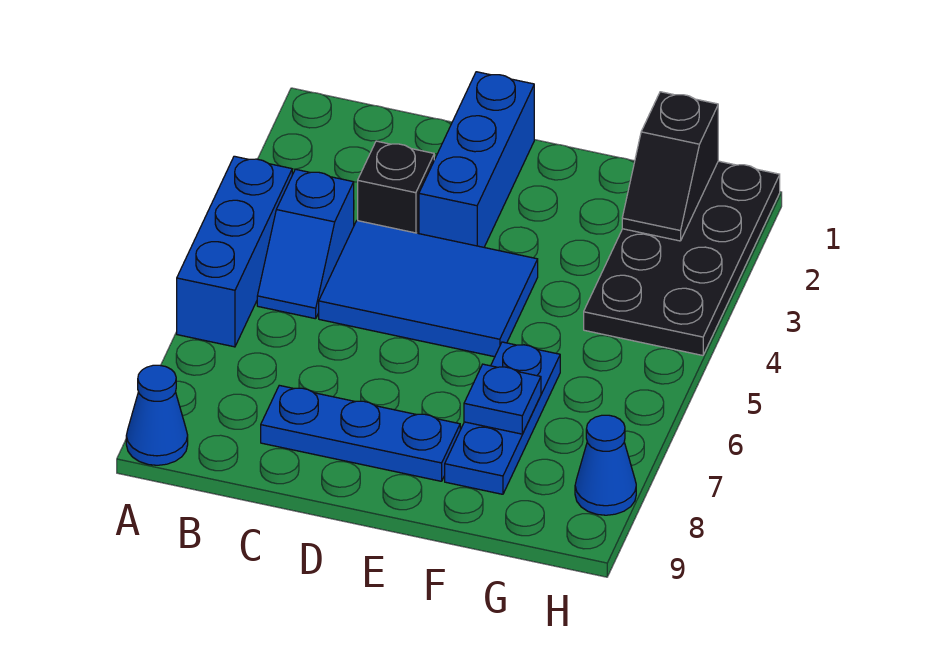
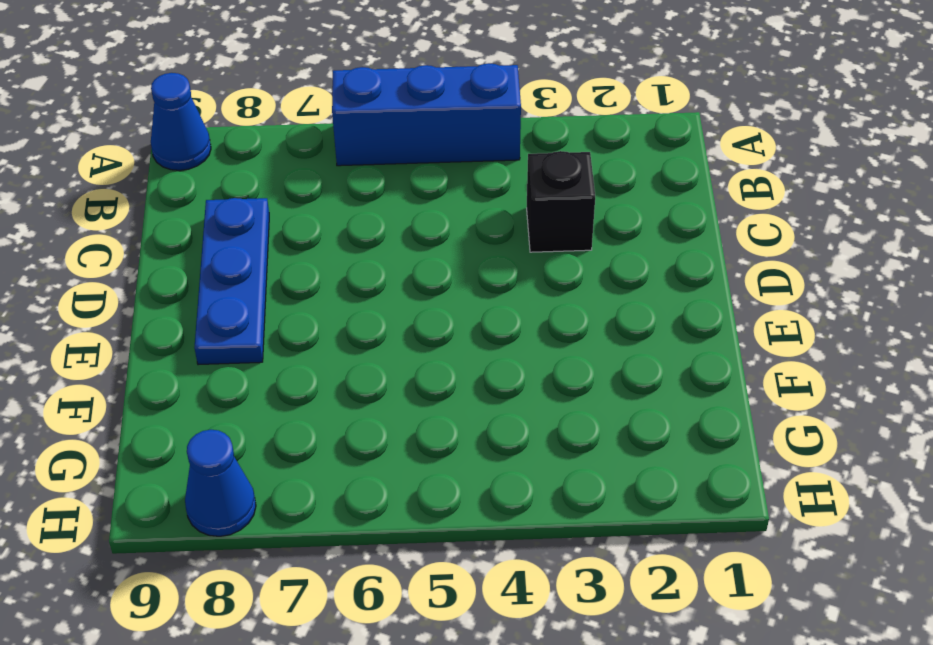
none -> blue 1x2 slope [257,169,354,319]
none -> blue 2x3 tile [319,221,538,357]
none -> blue 1x3 brick [419,72,534,247]

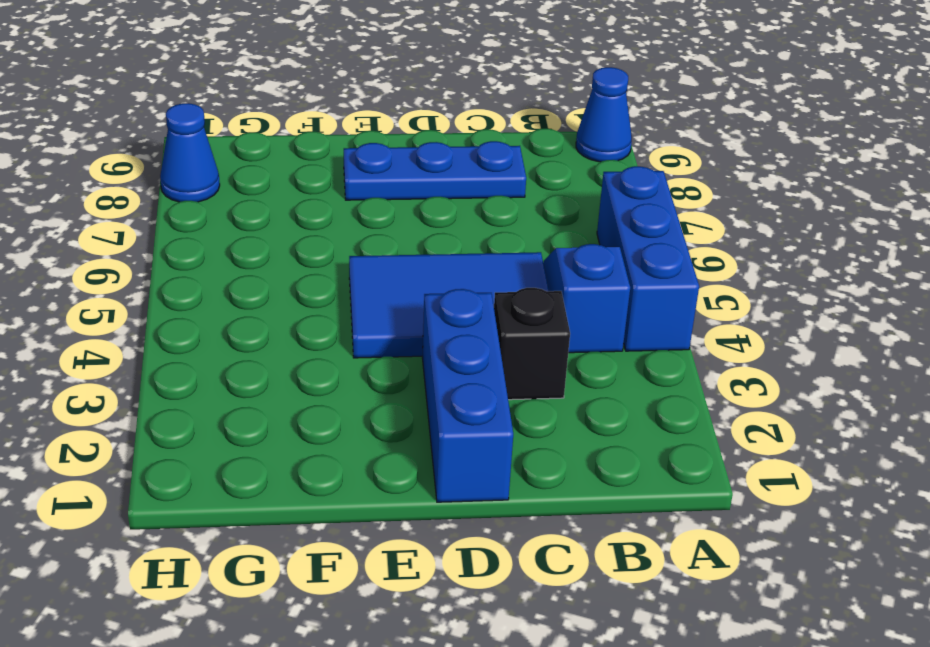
none -> blue 1x3 plate [445,342,560,494]
none -> black 2x4 plate [584,161,780,355]
none -> blue 1x1 plate [464,364,541,434]

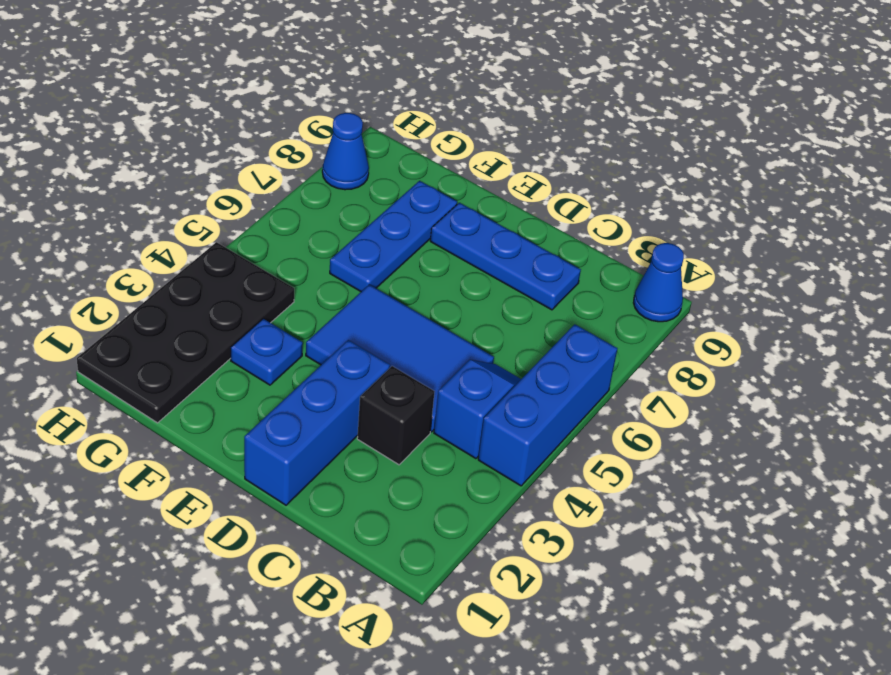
blue 1x1 plate [231,319,303,385] -> blue 1x1 plate moved to [464,364,541,434]
none -> black 1x2 slope [622,92,718,241]

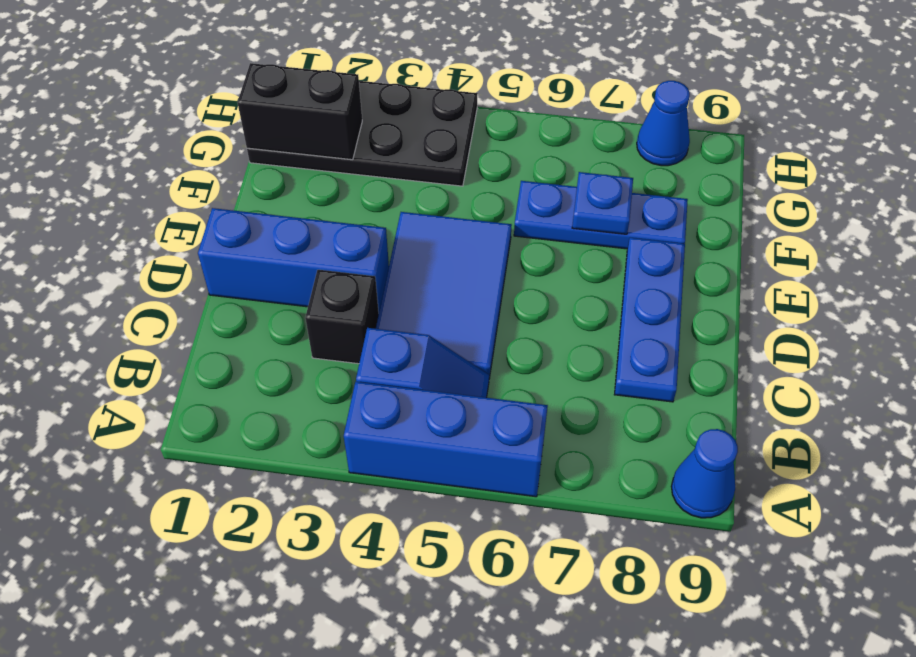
black 1x2 brick [238,63,362,160] -> black 1x2 slope [622,92,718,241]

